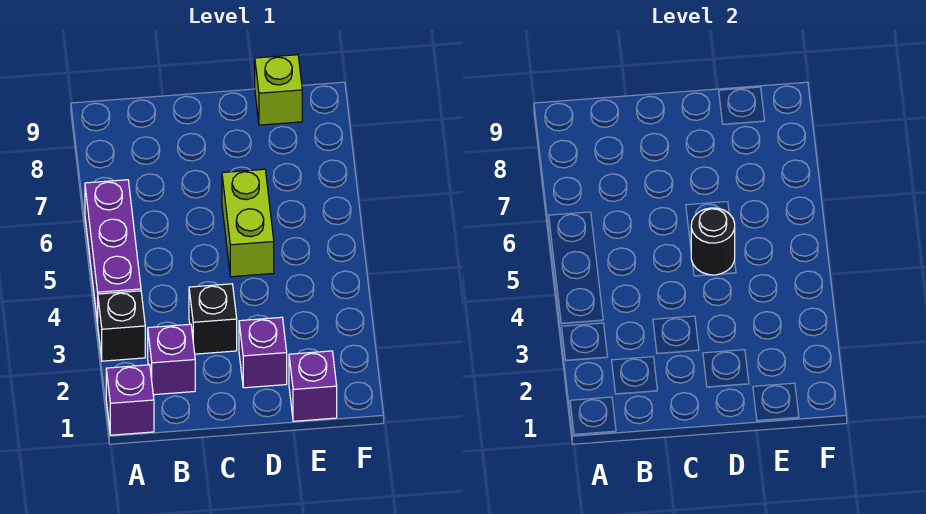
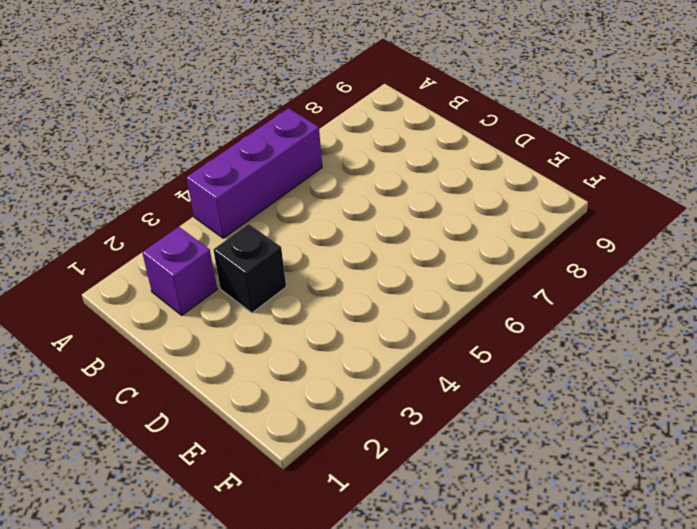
none -> purple 1x1 brick [106,365,154,435]
none -> black 1x1 brick [98,291,145,361]

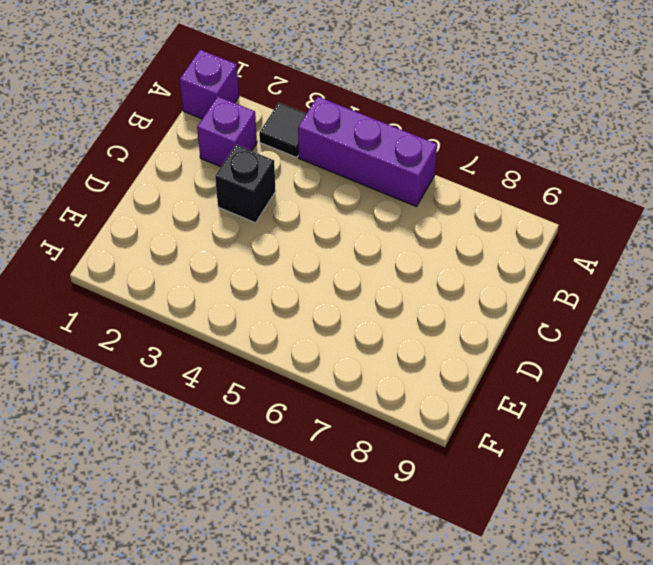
black 1x1 tile [259,103,306,158] -> black 1x1 brick [98,291,145,361]
none -> purple 1x1 brick [239,317,287,388]
none -> lime 1x2 brick [222,169,274,277]

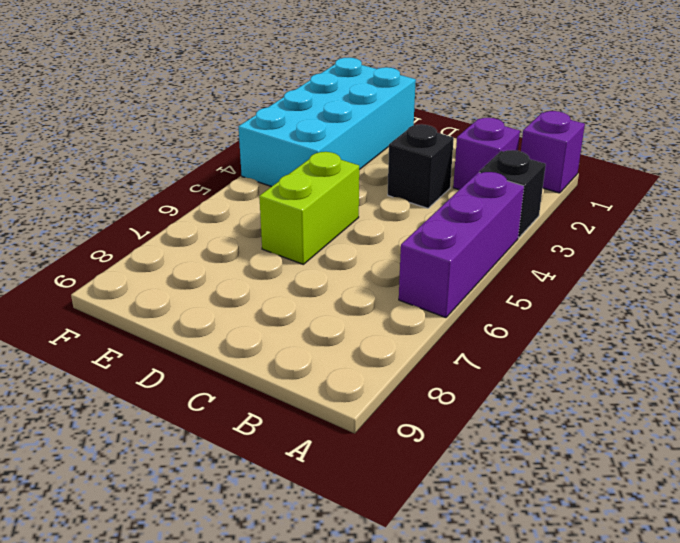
cyan 2x4 brick [238,58,416,187] -> purple 1x1 brick [289,351,337,421]
none -> purple 1x1 brick [239,317,287,388]
none -> lime 1x1 brick [255,55,302,125]

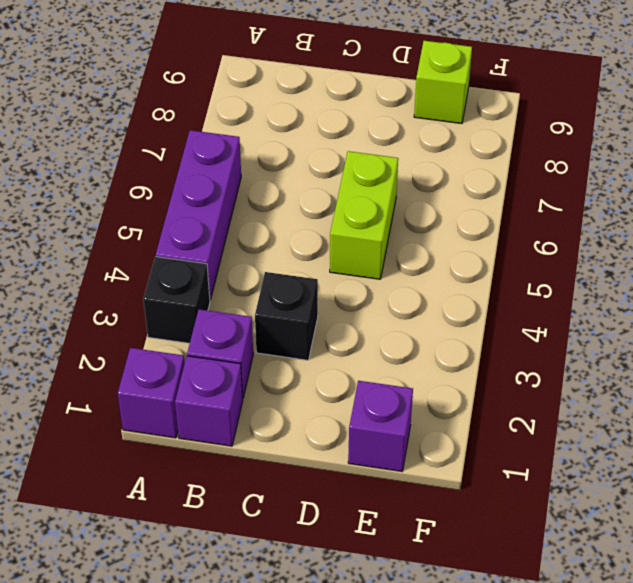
purple 1x1 brick [175,356,243,446] -> purple 1x1 brick moved to [239,317,287,388]
none -> black 1x1 round brick [691,208,735,275]

